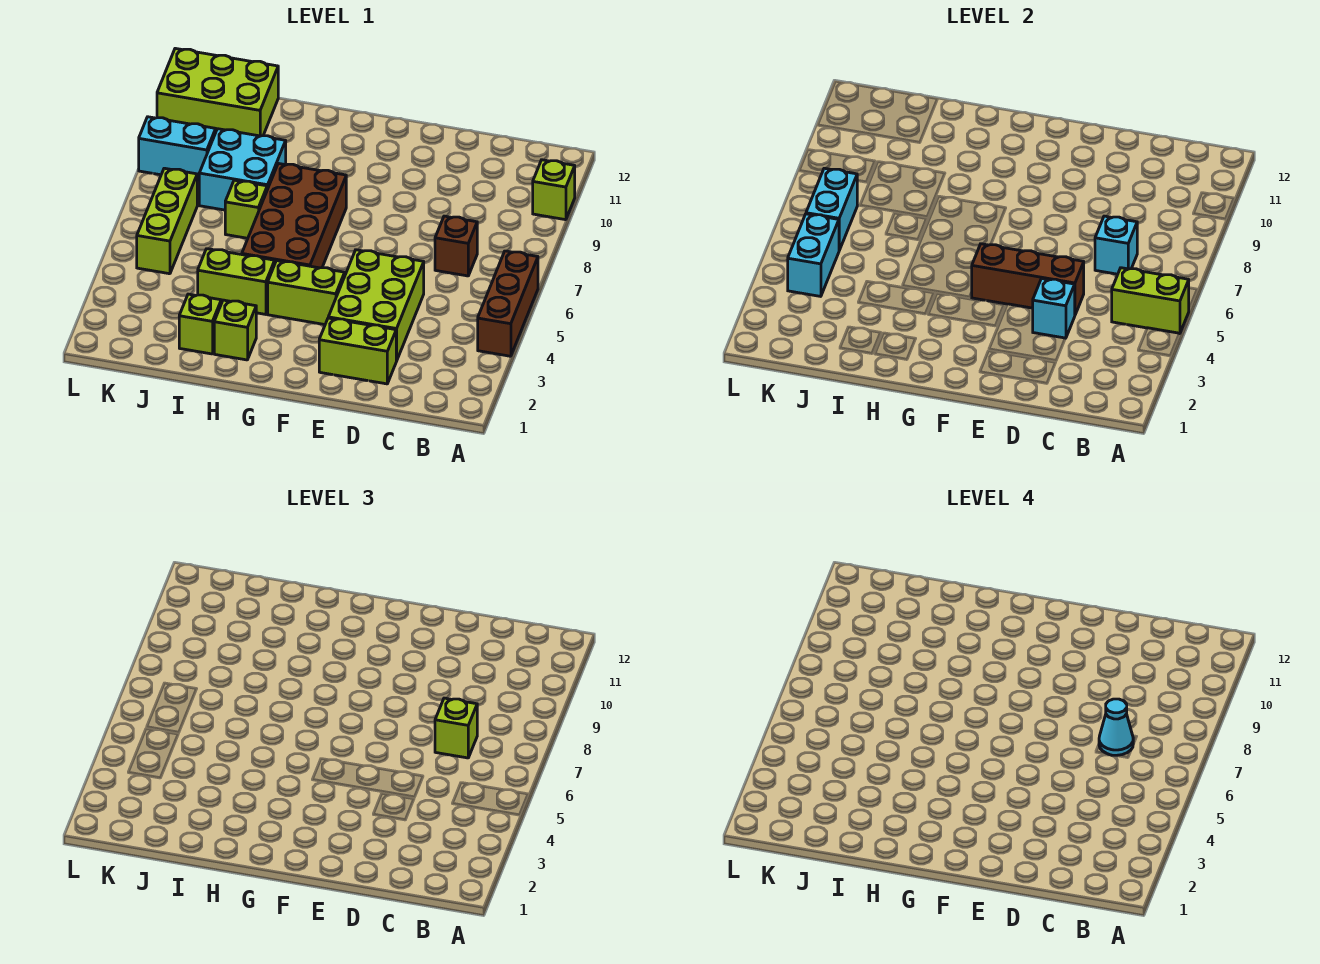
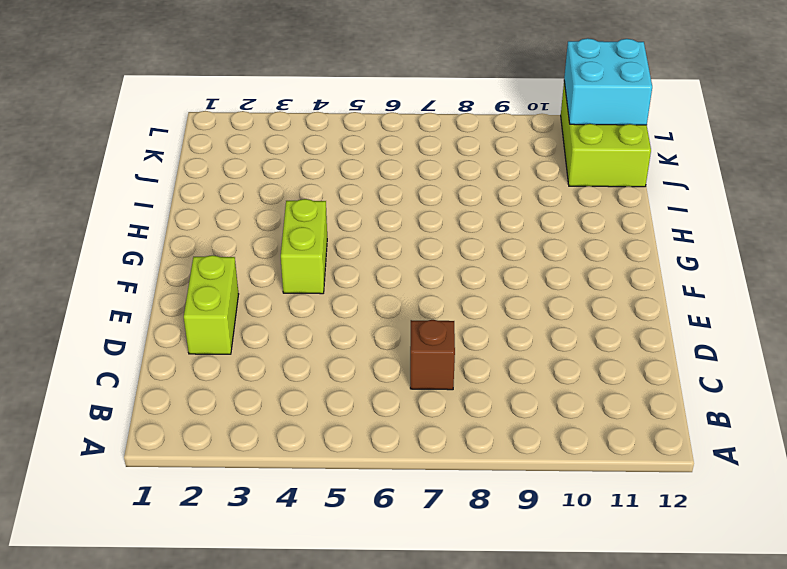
cyan 2x2 brick [564,38,652,125] -> cyan 2x2 brick moved to [199,129,286,210]
none -> brown 1x3 brick [478,251,538,356]
none -> lime 1x1 brick [533,160,575,220]
none -> lime 2x3 brick [328,250,424,361]

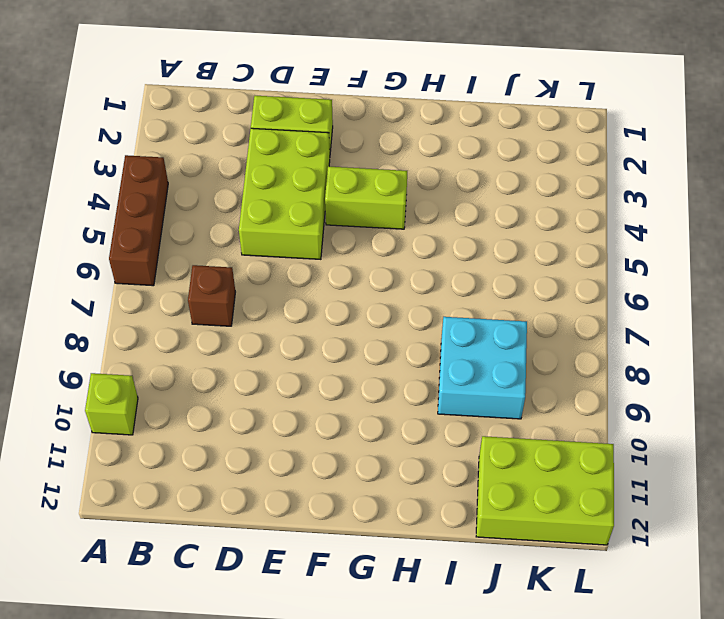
none -> brown 2x4 brick [242,163,346,268]
none -> lime 1x1 brick [214,300,256,360]
none -> lime 1x2 brick [198,249,275,314]

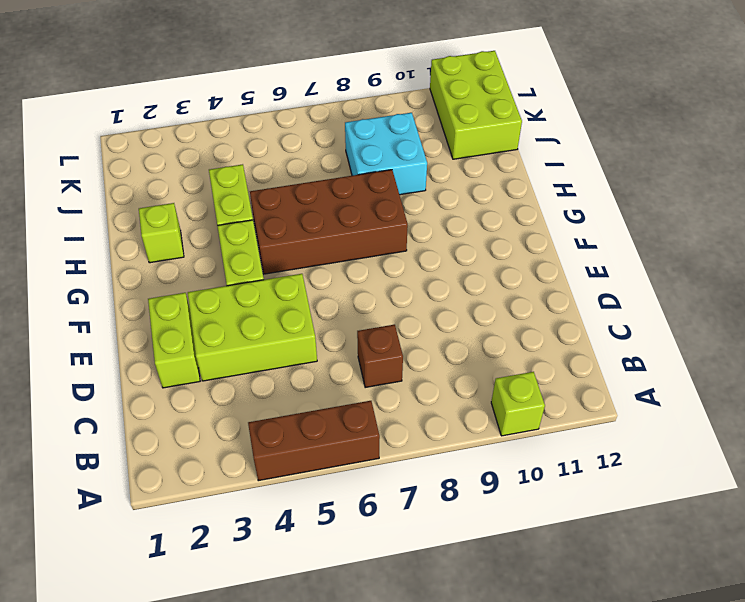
none -> lime 1x1 brick [179,294,221,354]
none -> lime 1x1 brick [225,180,267,238]
none -> lime 1x3 brick [137,168,197,274]

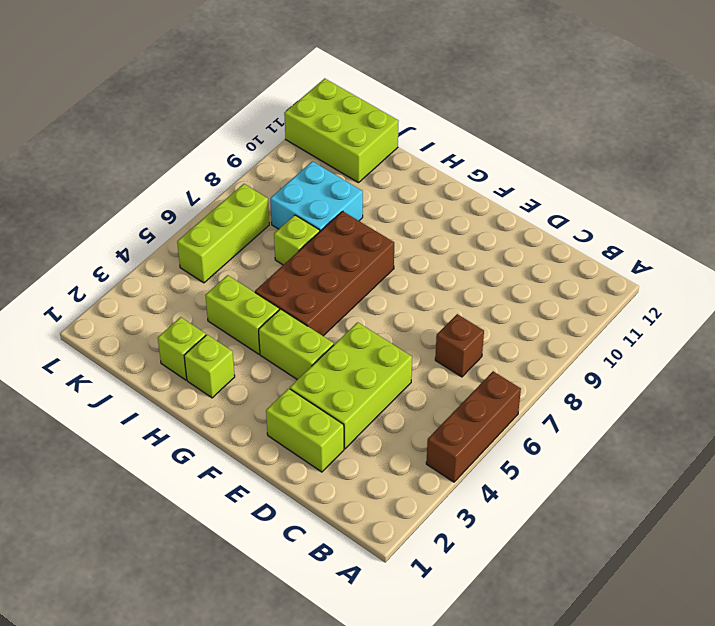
none -> lime 1x1 brick [533,160,575,220]
none -> cyan 1x2 brick [139,117,216,181]
none -> lime 1x2 brick [1112,268,1189,334]

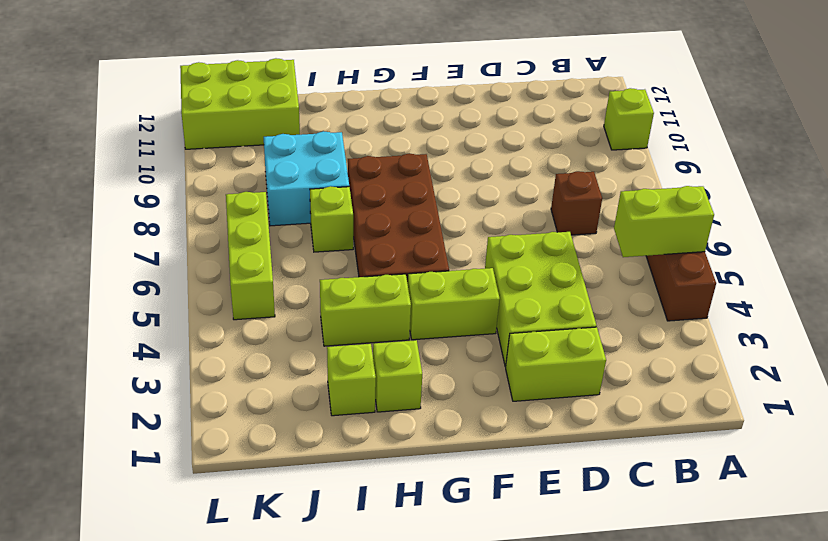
none -> cyan 1x2 brick [139,117,216,181]
none -> cyan 1x1 brick [1095,216,1137,274]
none -> cyan 1x1 brick [1033,279,1075,338]

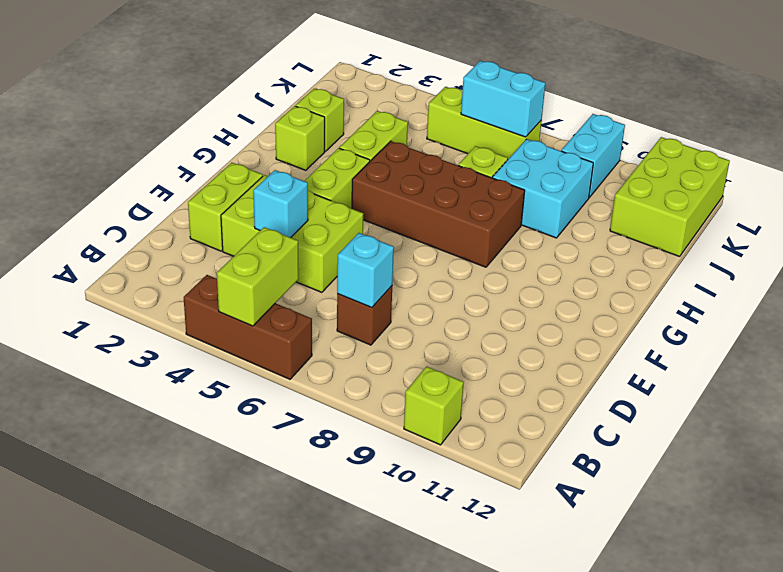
none -> brown 1x3 brick [972,244,1084,315]
none -> cyan 1x2 brick [788,214,839,296]
none -> lime 1x1 brick [435,698,477,758]

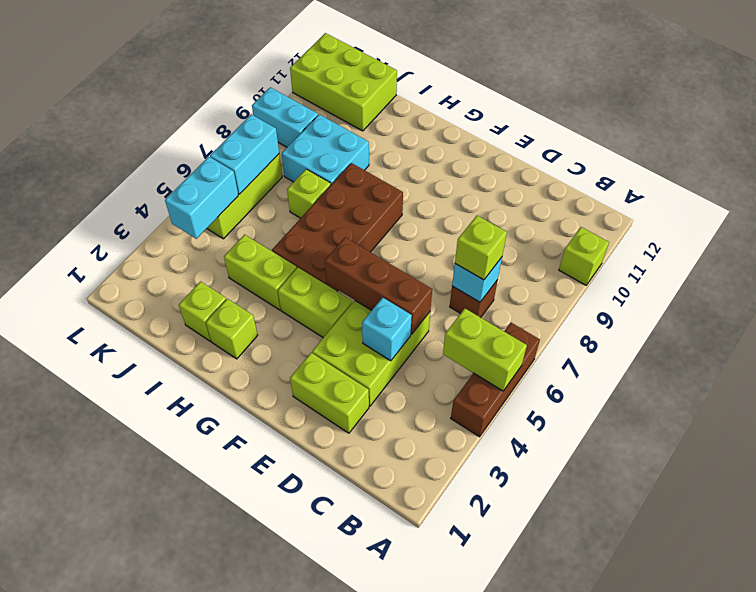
none -> cyan 1x1 cone [1099,699,1133,755]

